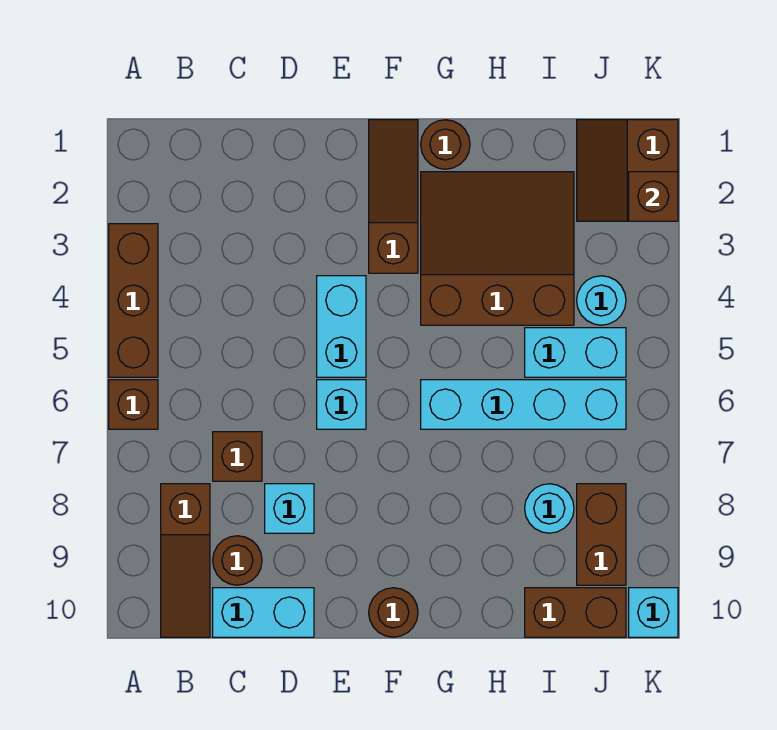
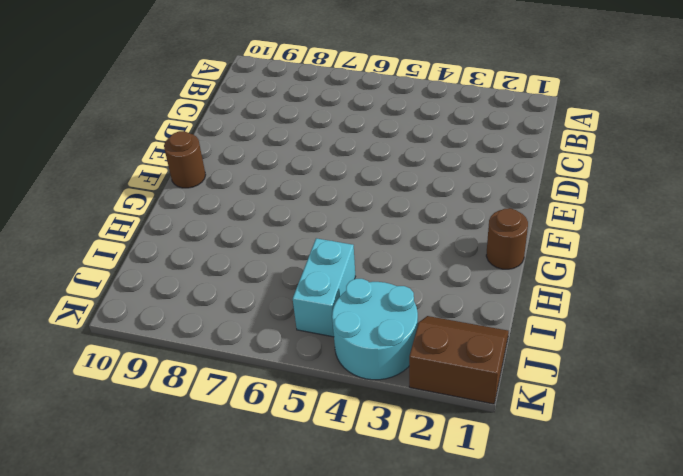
cyan 2x2 round brick [332,279,418,380] -> cyan 1x1 round brick [577,276,626,325]
none -> brown 1x3 brick [109,224,158,377]
none -> brown 1x1 brick [109,380,158,429]
none -> brown 1x3 slope [161,484,210,637]

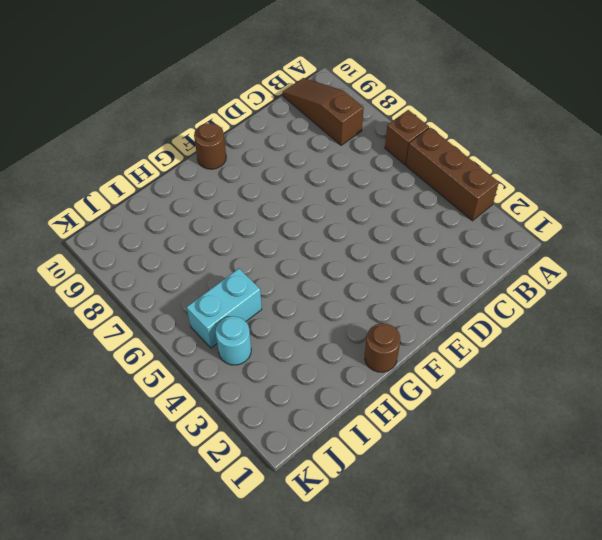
none -> brown 1x1 brick [213,432,262,481]
none -> brown 1x1 round brick [213,536,262,585]
none -> cyan 1x2 brick [213,588,314,637]

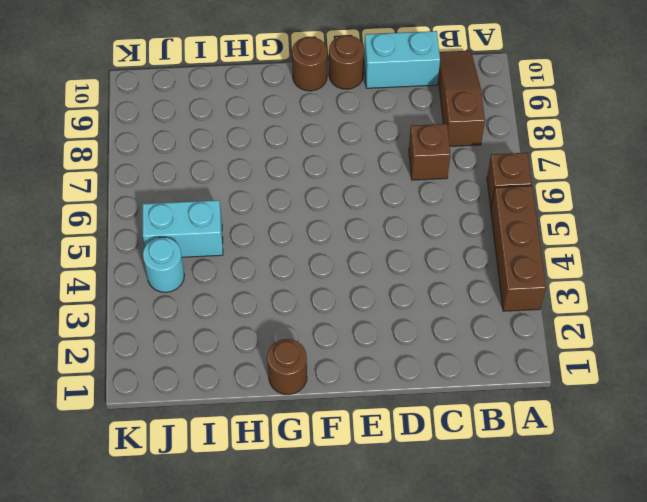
brown 1x1 round brick [329,35,364,89] -> brown 1x1 round brick moved to [213,536,262,585]
none -> cyan 1x1 brick [265,484,314,533]
none -> cyan 1x2 brick [317,276,366,377]
none -> cyan 1x1 brick [317,380,366,429]

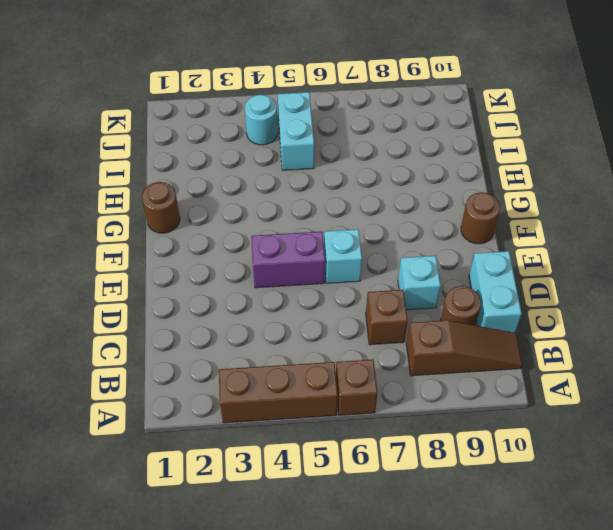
purple 1x2 brick [251,232,325,288] -> cyan 1x2 brick [317,276,366,377]
none -> brown 1x3 slope [369,120,418,273]
none -> brown 3x3 slope [421,172,574,325]
none -> cyan 1x4 brick [421,380,626,429]

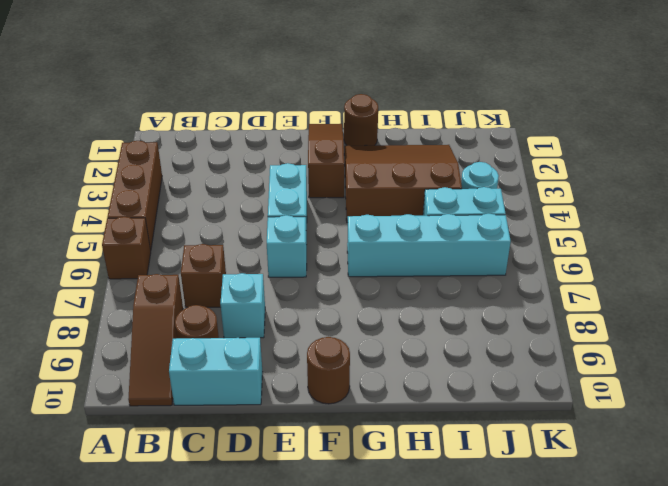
none -> cyan 1x1 round brick [525,484,574,533]
none -> brown 1x2 brick [525,588,626,637]
none -> brown 2x2 slope [577,120,678,221]

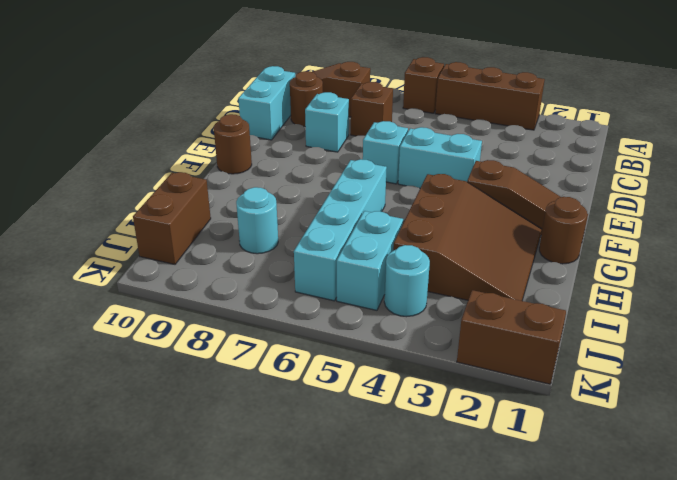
none -> brown 1x2 brick [577,484,626,585]
none -> cyan 1x1 brick [629,588,678,637]
none -> brown 1x1 brick [629,172,678,221]

